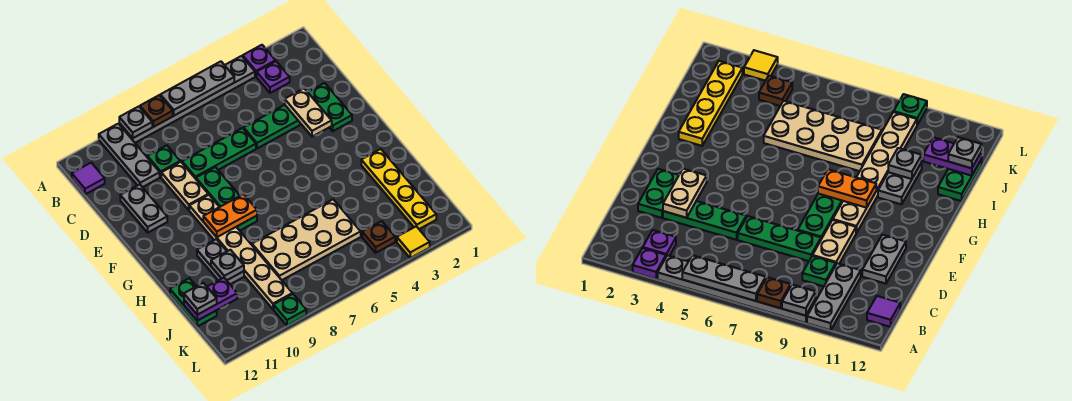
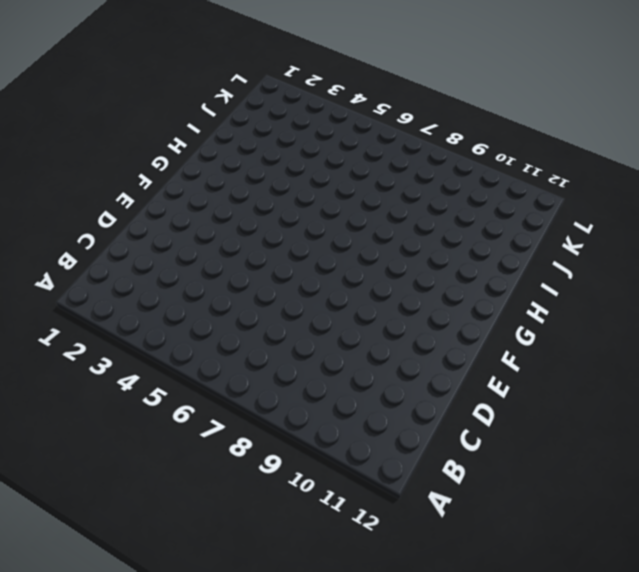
none -> purple 1x1 plate [243,45,276,76]
none -> grey 1x6 plate [119,56,255,143]
none -> grey 1x3 plate [99,124,160,187]

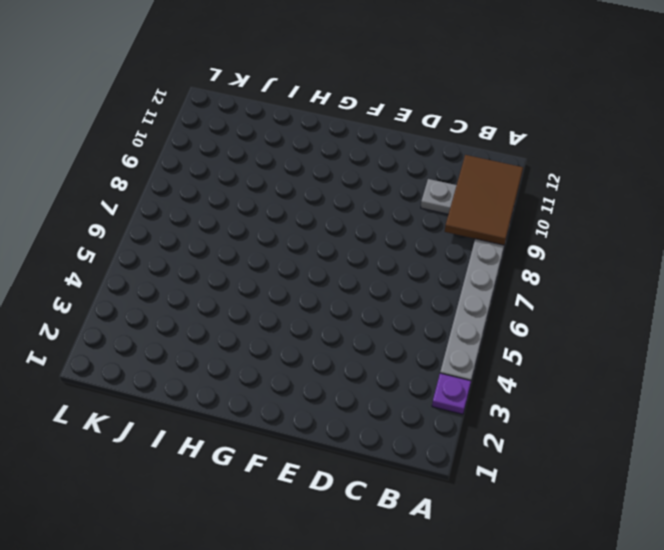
brown 2x3 tile [445,155,523,245] -> grey 1x1 plate [119,106,152,138]
none -> purple 1x1 plate [257,61,290,93]
none -> purple 1x1 tile [72,163,105,194]
none -> green 1x1 plate [147,145,180,177]

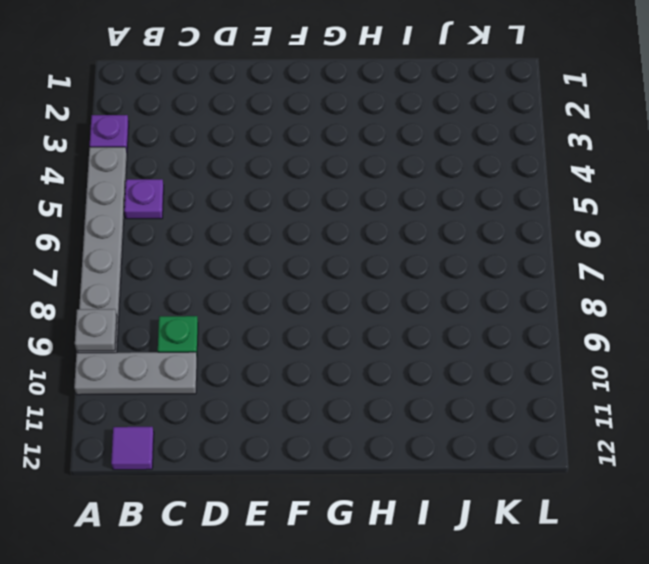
purple 1x1 plate [124,179,164,219] -> purple 1x1 plate moved to [257,61,290,93]
none -> green 1x2 plate [308,83,352,131]
none -> green 1x3 plate [244,105,301,148]
none -> green 1x3 plate [182,128,256,179]

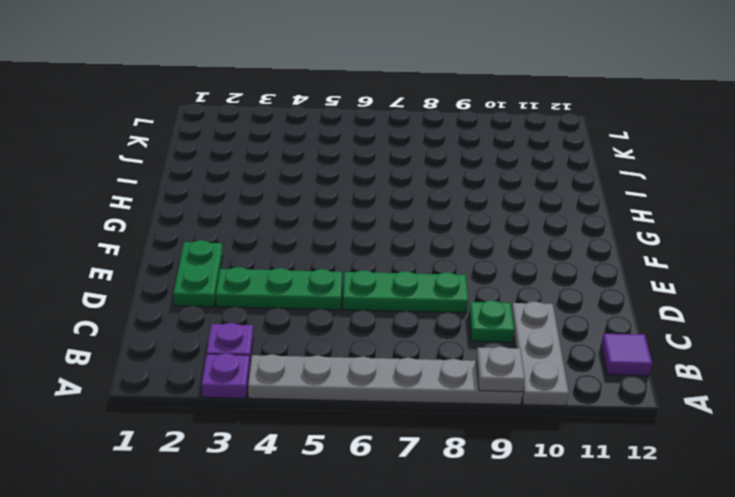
none -> tan 1x2 plate [161,162,208,210]
none -> grey 1x2 plate [120,184,167,232]
none -> green 1x3 plate [196,167,257,231]

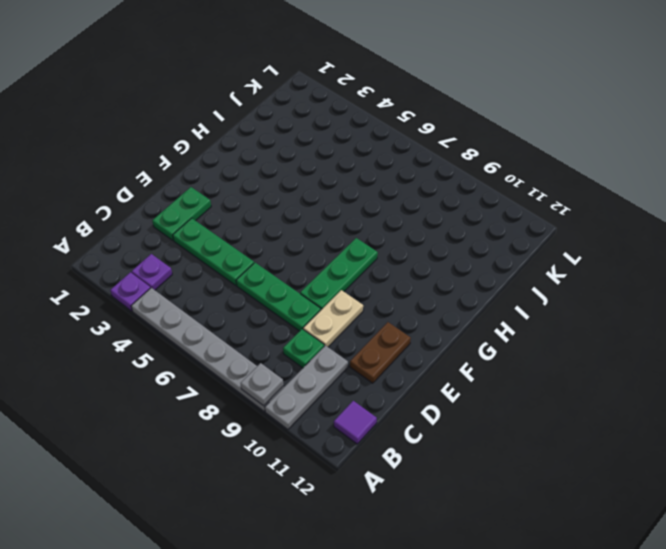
brown 1x2 plate [350,322,411,383] -> grey 1x2 plate [120,184,167,232]
none -> tan 1x6 plate [189,195,292,309]
none -> yellow 1x4 plate [361,149,436,229]
none -> grey 1x2 plate [197,239,244,284]

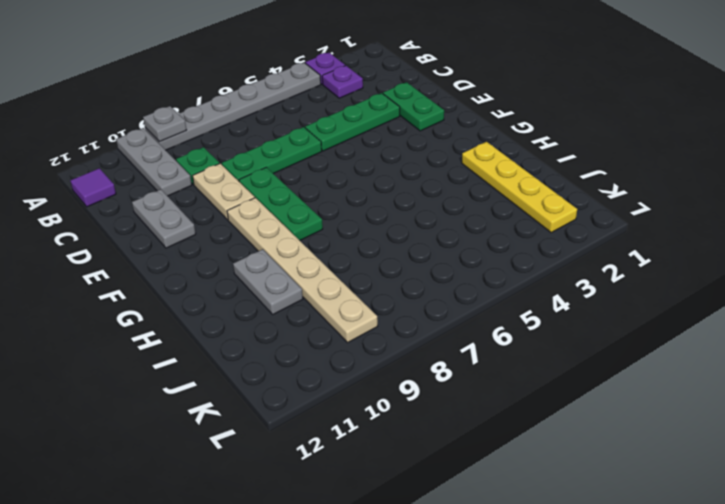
none -> tan 2x4 plate [252,200,361,280]
none -> green 1x2 plate [170,278,217,326]
none -> brown 1x1 plate [362,221,395,253]

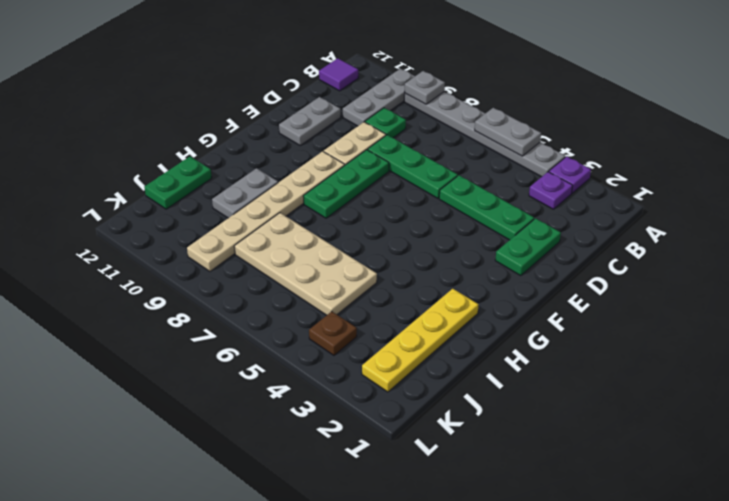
grey 1x2 plate [475,108,541,156] -> grey 1x3 plate [160,61,234,116]
none -> yellow 1x1 tile [397,226,430,258]
none -> green 1x1 plate [274,294,306,326]
none -> brown 1x1 plate [140,95,173,127]

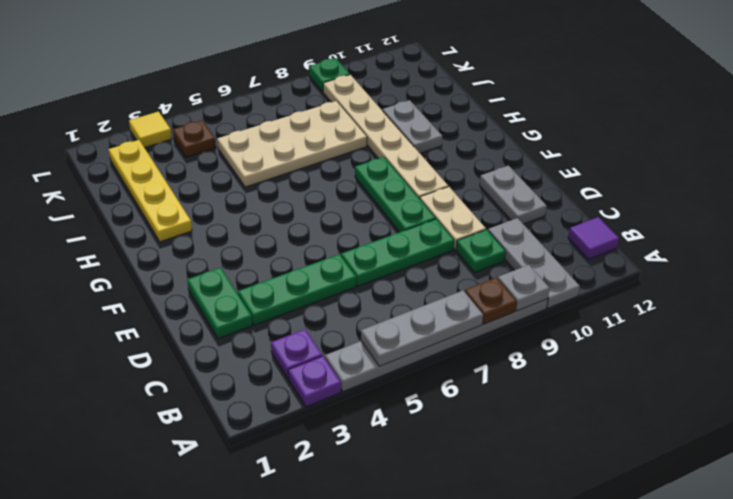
none -> green 1x2 plate [170,278,217,326]
none -> tan 1x2 plate [285,89,332,137]
none -> orange 1x2 plate [203,194,257,237]

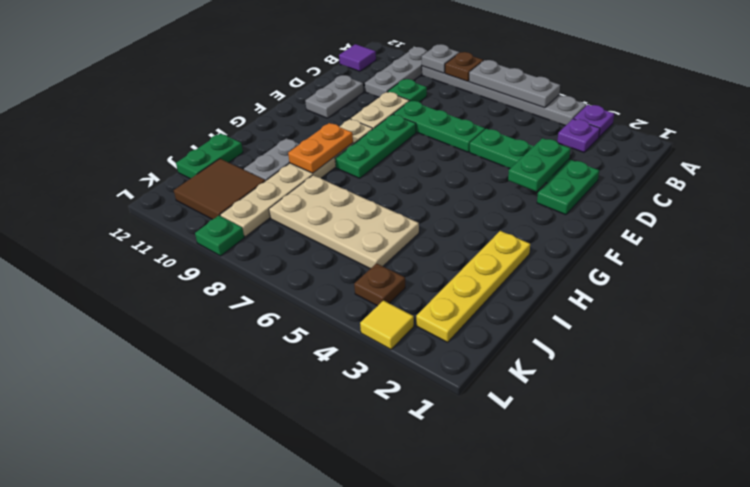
green 1x2 plate [508,138,570,191] -> tan 1x2 plate [285,89,332,137]
orange 1x2 plate [288,123,353,173] -> orange 1x2 plate turned to [203,194,257,237]
brown 2x2 tile [174,159,265,219] -> none
none -> grey 1x1 plate [211,250,244,280]
none -> purple 1x2 plate [184,278,237,321]
none -> grey 1x1 plate [184,283,217,315]

